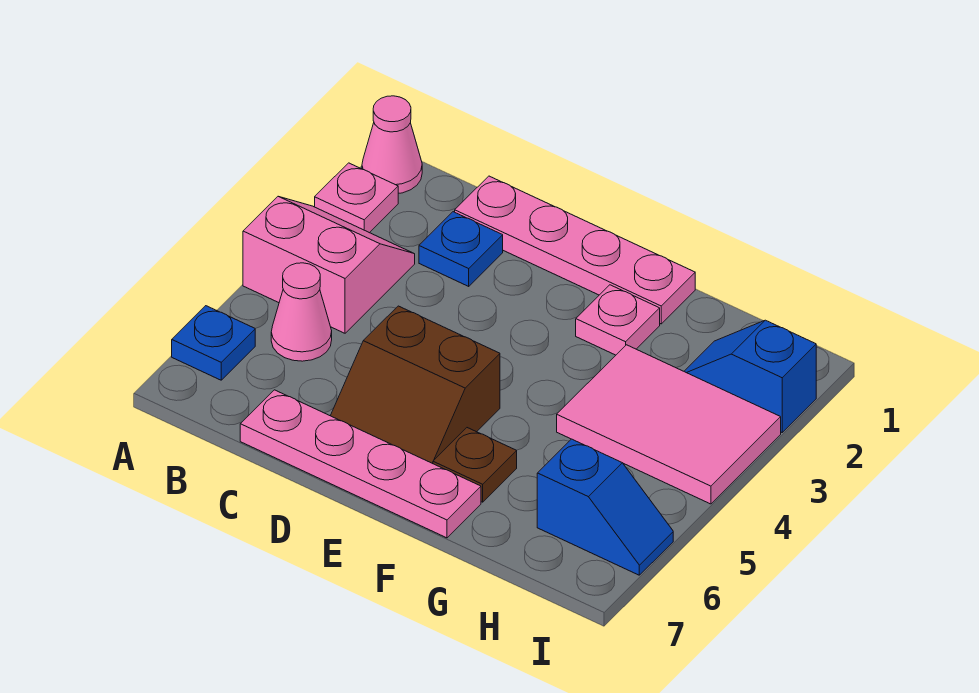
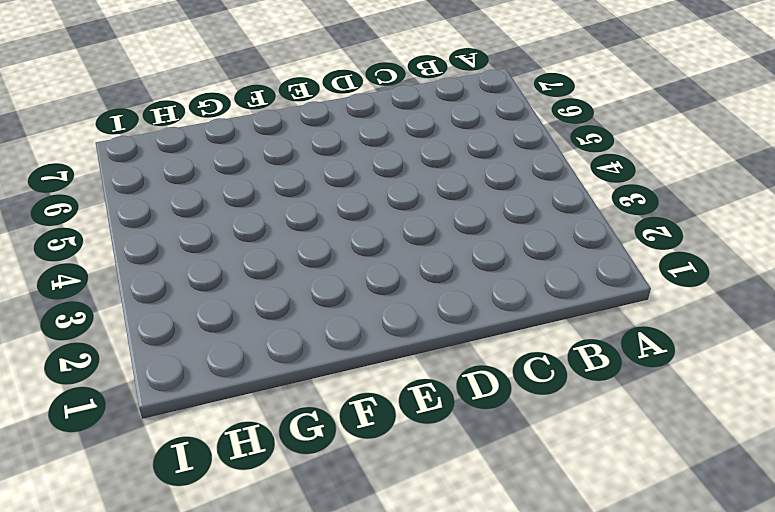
none -> pink 1x1 cone [362,96,422,194]
none -> pink 1x1 plate [315,163,398,233]
none -> pink 2x2 slope [243,197,415,333]

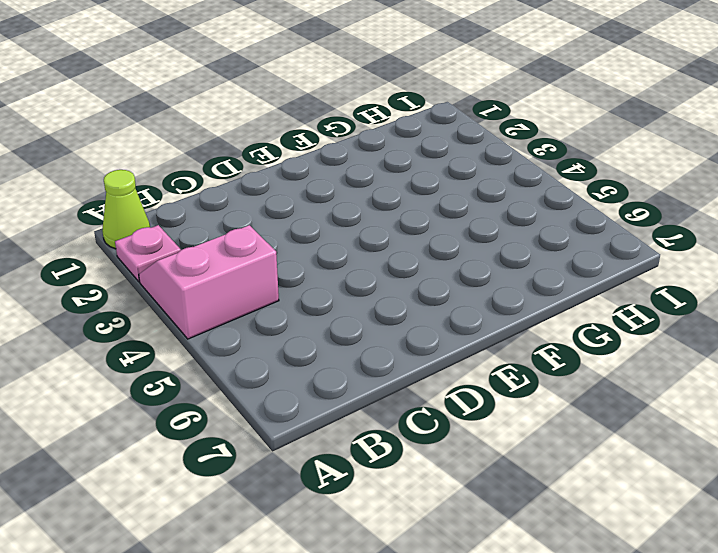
lime 1x1 cone [102,170,150,249] -> pink 1x1 cone [362,96,422,194]
none -> blue 1x1 plate [172,306,255,380]
none -> pink 1x1 cone [271,263,332,361]
none -> pink 1x4 plate [455,176,695,324]

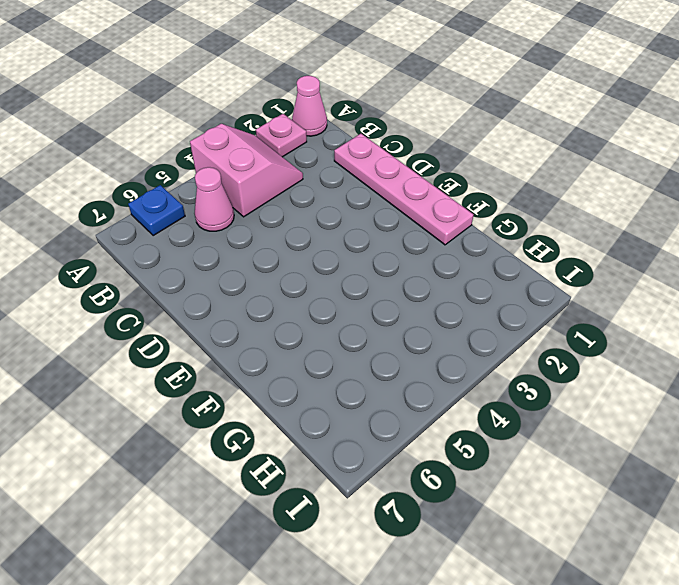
none -> blue 1x1 plate [419,212,503,286]
none -> pink 1x4 plate [240,390,481,538]
none -> brown 2x2 slope [331,306,500,464]

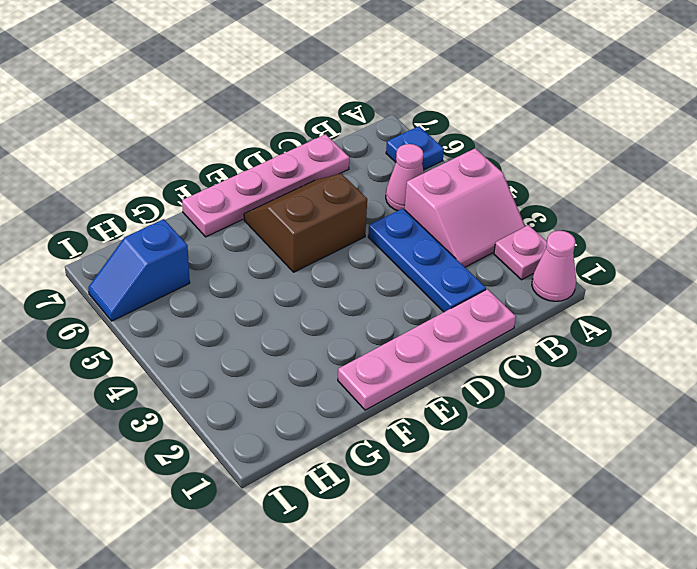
blue 1x3 plate [368,208,486,312] -> blue 1x1 plate [419,212,503,286]
none -> pink 1x1 plate [576,285,660,355]
none -> brown 1x1 plate [433,428,517,502]
none -> pink 2x3 tile [557,345,781,504]

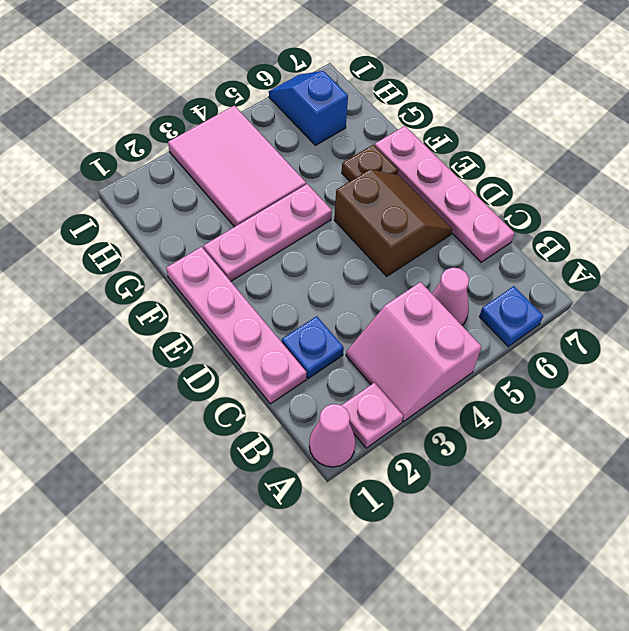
pink 1x3 plate [203,184,332,281] -> pink 1x1 plate [576,285,660,355]
none -> blue 1x2 slope [684,320,816,432]

